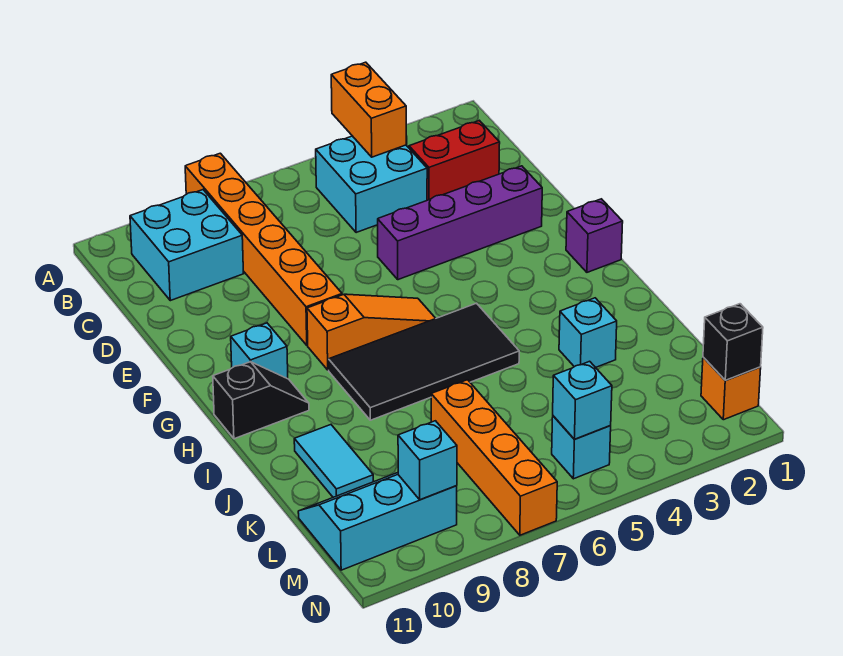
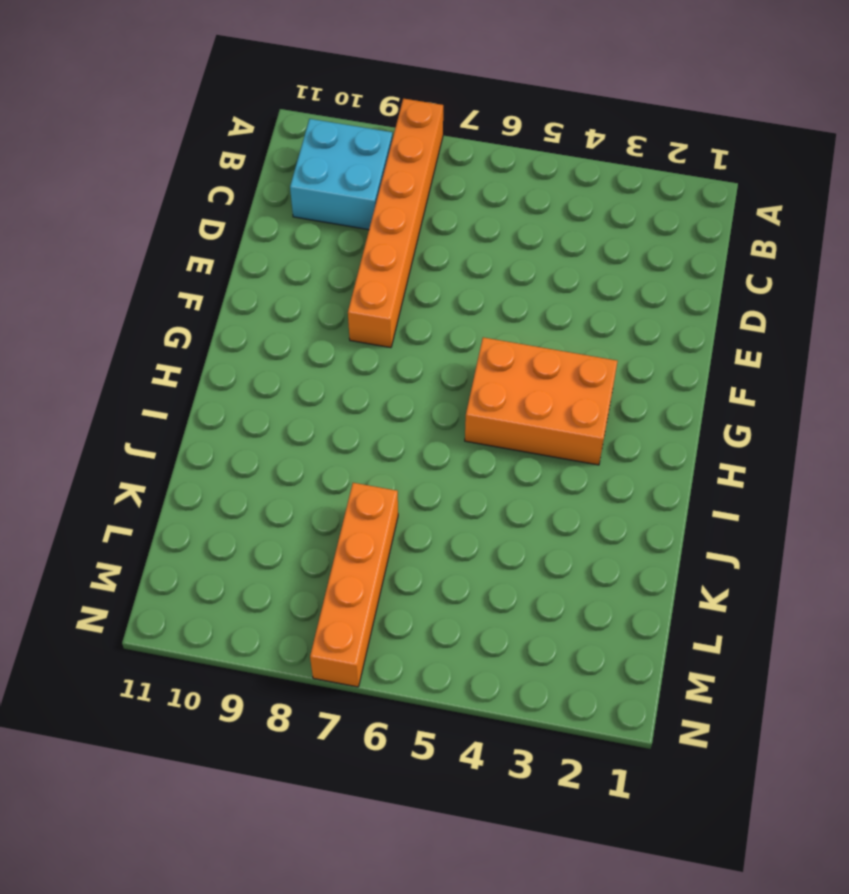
orange 2x3 brick [465,337,618,465] -> black 2x4 tile [329,303,519,420]
none -> cyan 2x2 brick [316,136,427,233]
none -> red 1x2 brick [409,120,500,200]
none -> purple 1x4 brick [378,166,542,280]

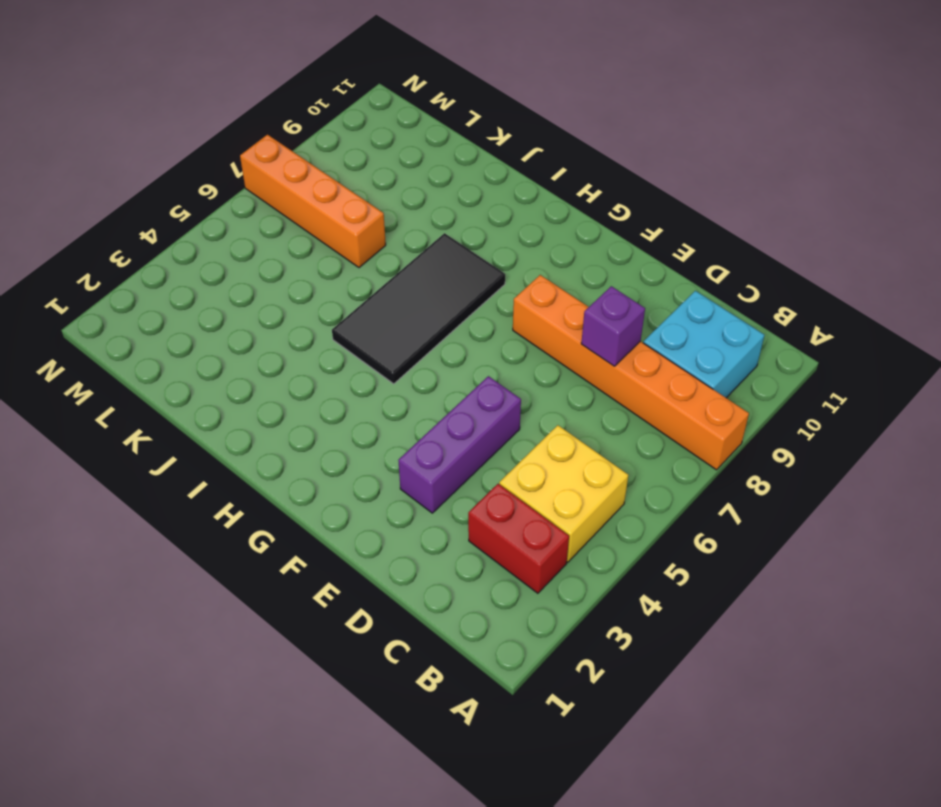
red 1x2 brick [468,484,569,593] -> red 1x2 brick turned to [409,120,500,200]
yellow 2x2 brick [499,425,628,562] -> cyan 2x2 brick [316,136,427,233]
purple 1x1 brick [581,286,645,366] -> purple 1x1 brick moved to [566,199,623,272]
purple 1x3 brick [398,376,521,513] -> purple 1x4 brick [378,166,542,280]
none -> orange 1x3 slope [307,294,436,370]
none -> cyan 1x1 brick [231,323,288,379]
none -> black 1x2 slope [213,362,309,439]

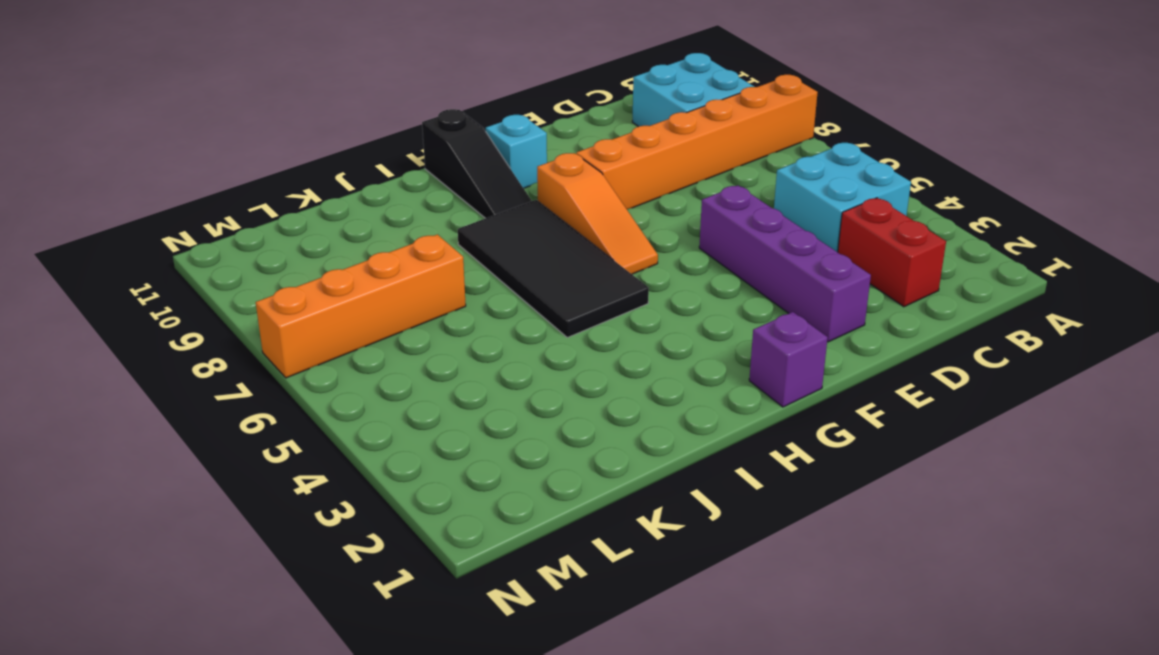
black 1x3 slope [422,109,532,218] -> black 1x2 slope [213,362,309,439]
none -> cyan 1x1 brick [559,298,617,368]
none -> cyan 1x2 tile [294,425,373,497]
none -> cyan 2x3 slope [298,473,457,570]

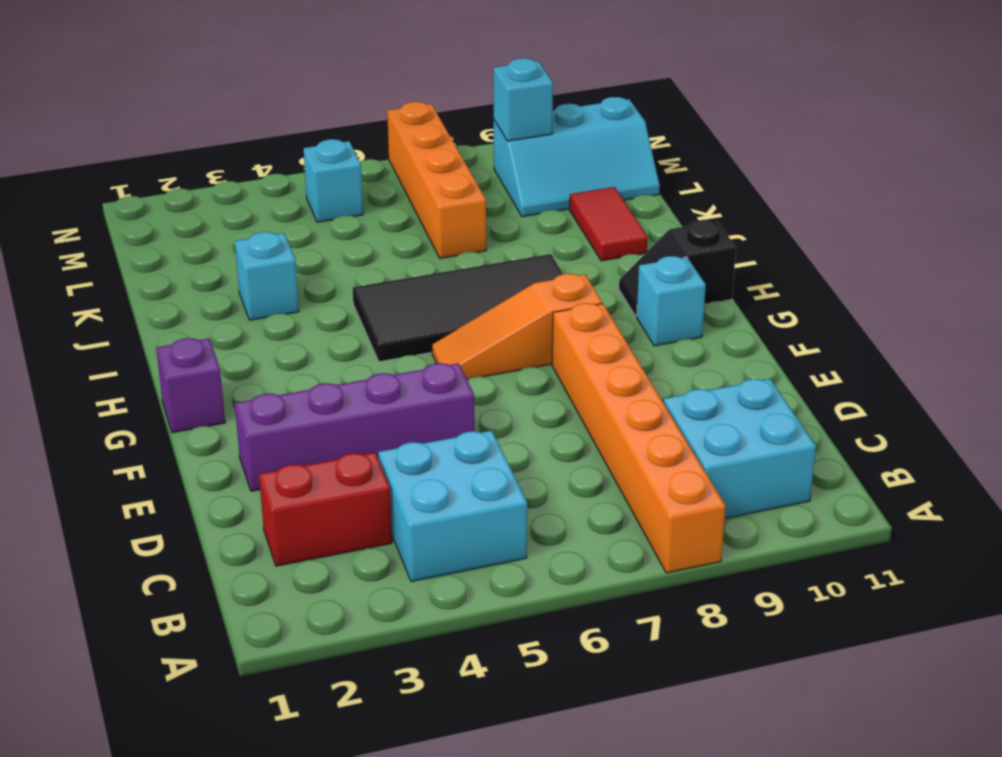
red 1x2 tile [570,187,648,261] -> cyan 1x2 tile [294,425,373,497]
none -> orange 1x1 brick [701,357,761,420]
none -> orange 1x2 brick [331,62,406,157]
none -> black 1x1 brick [703,304,763,380]

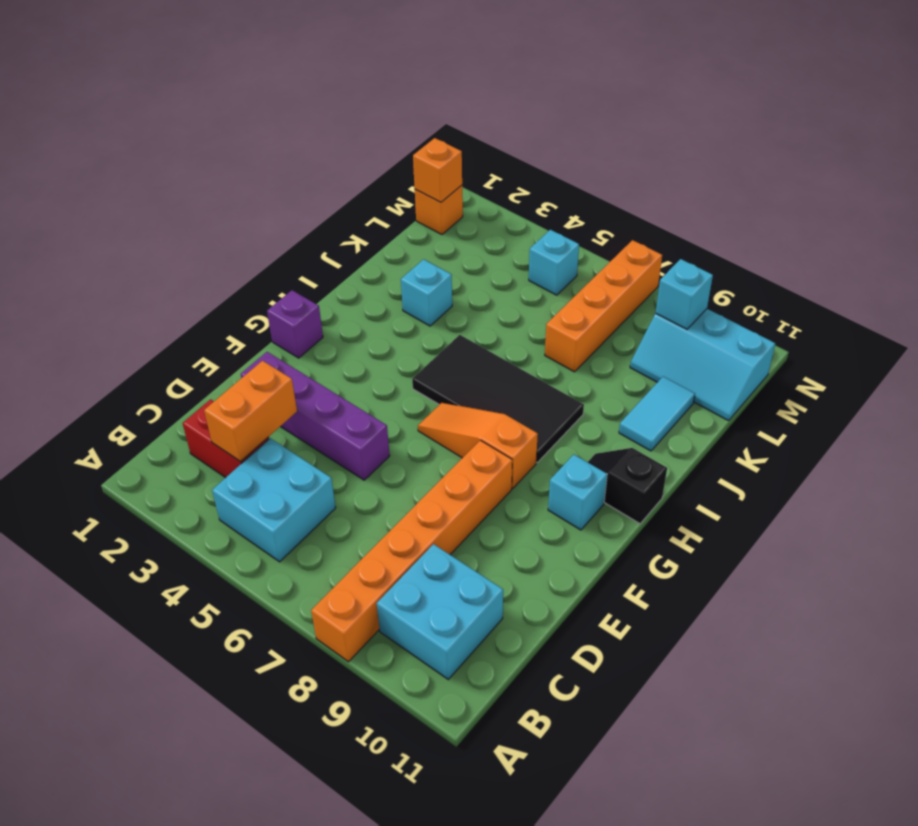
orange 1x2 brick [204,361,297,462] -> orange 1x2 brick moved to [331,62,406,157]
orange 1x1 brick [413,138,462,202] -> black 1x1 brick [703,304,763,380]
none -> cyan 1x1 brick [553,361,612,439]

